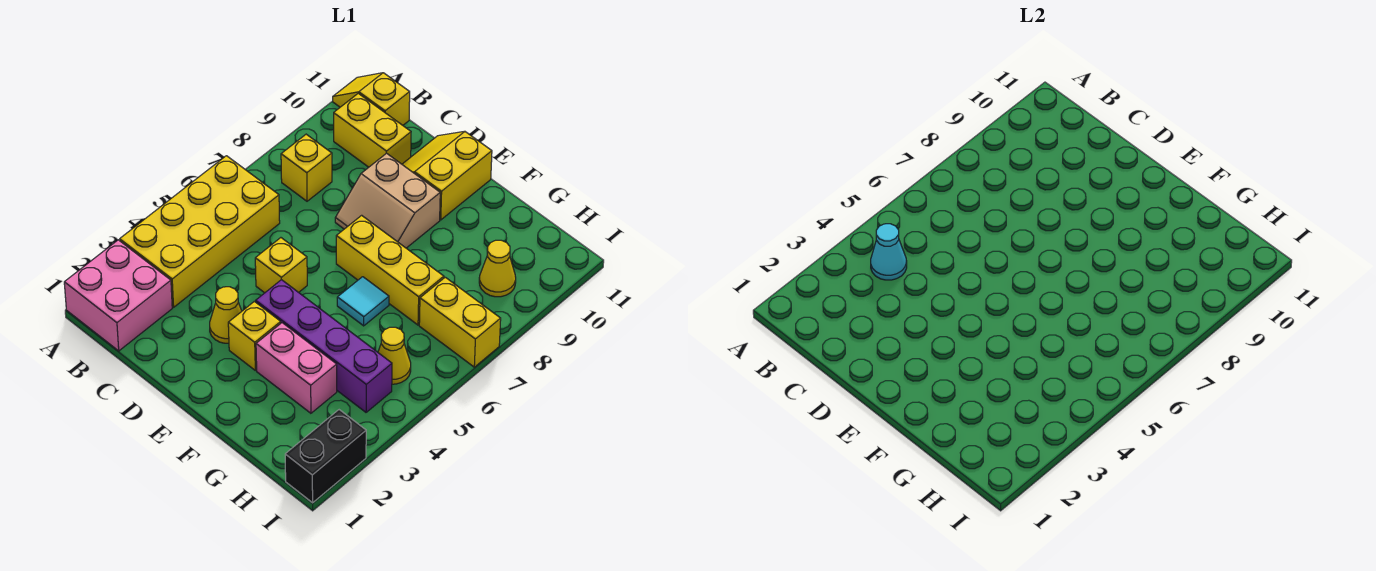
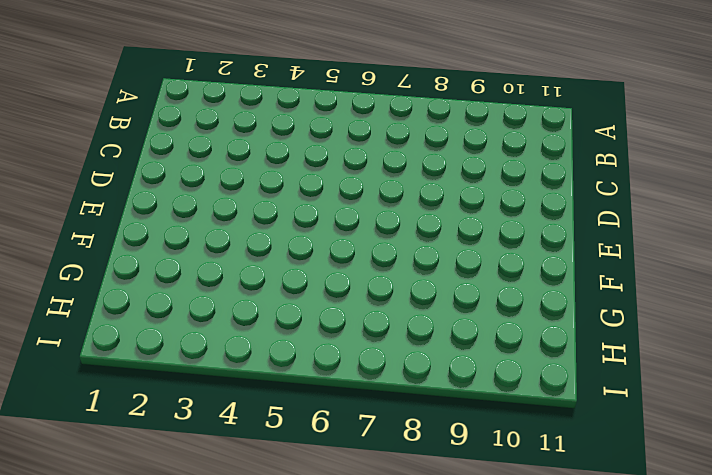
none -> pink 2x2 brick [64,240,172,351]
none -> yellow 2x4 brick [120,156,280,307]
none -> yellow 1x2 slope [333,73,410,125]

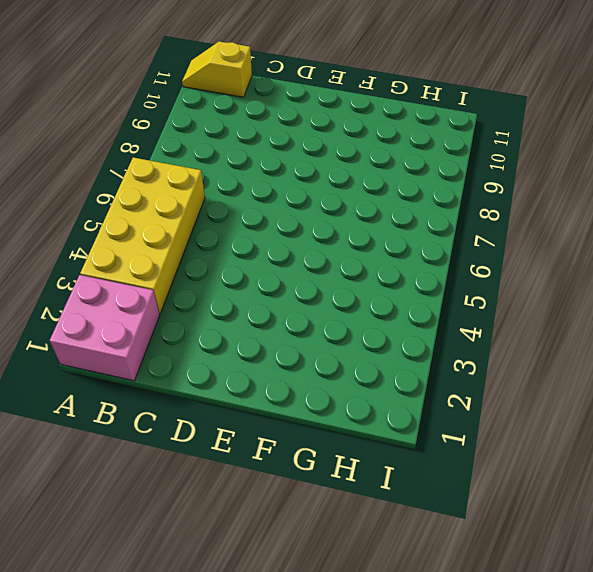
none -> yellow 1x1 brick [281,134,332,201]
none -> yellow 1x2 brick [334,93,411,167]
none -> yellow 1x1 cone [210,287,242,343]

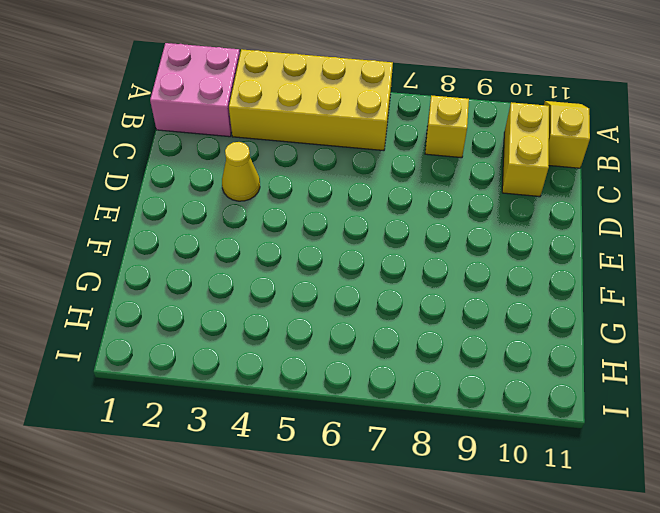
none -> yellow 1x1 brick [255,238,307,293]
none -> tan 2x2 slope [335,153,440,248]
none -> yellow 2x2 slope [402,131,492,220]

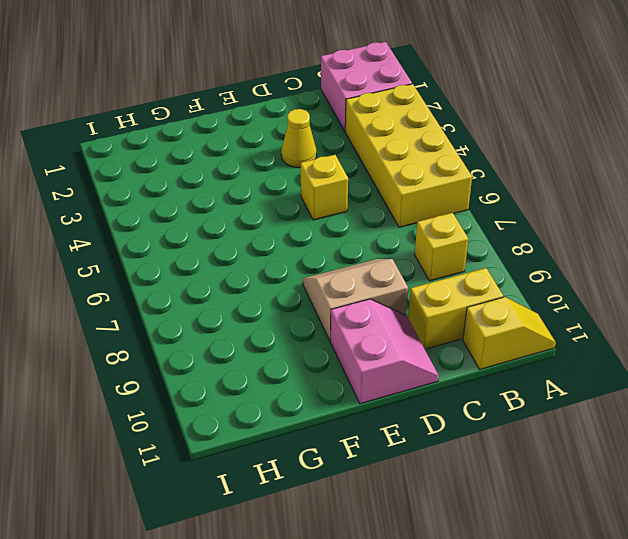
pink 2x2 slope [330,299,439,404] -> yellow 2x2 slope [402,131,492,220]
none -> yellow 1x1 brick [228,301,281,370]
none -> purple 1x4 brick [256,280,392,412]
none -> yellow 1x3 brick [336,215,444,325]

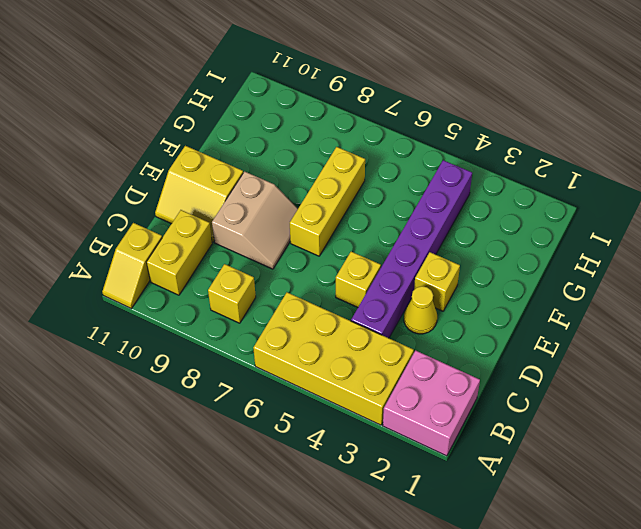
purple 1x6 brick [351,160,472,338] -> purple 1x4 brick [256,280,392,412]
none -> pink 1x2 brick [256,323,337,413]
none -> cyan 1x1 tile [337,277,389,326]
none -> yellow 1x1 cone [378,327,411,384]

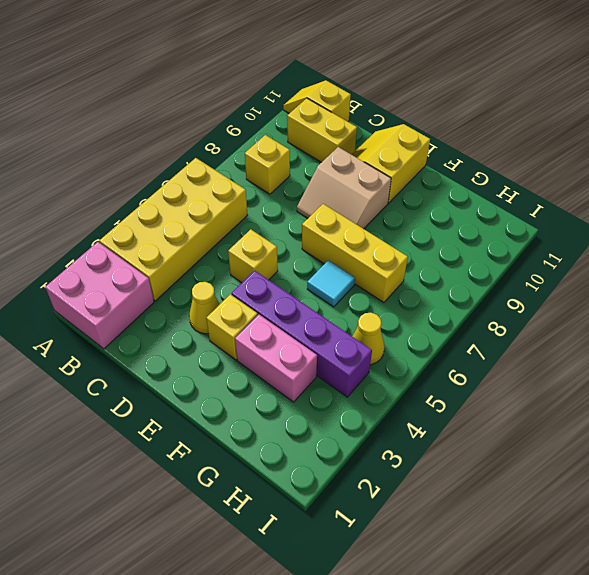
none -> yellow 1x2 brick [419,277,501,367]
none -> yellow 1x1 cone [479,240,516,297]
none -> black 1x2 brick [285,410,366,503]

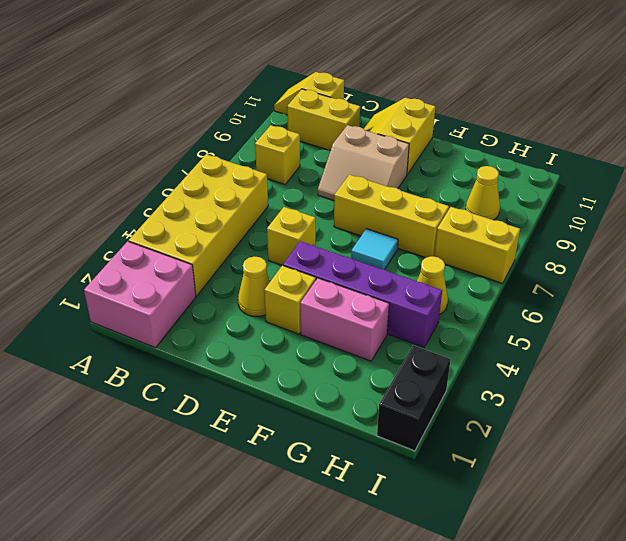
none -> cyan 1x1 cone [871,224,907,280]

